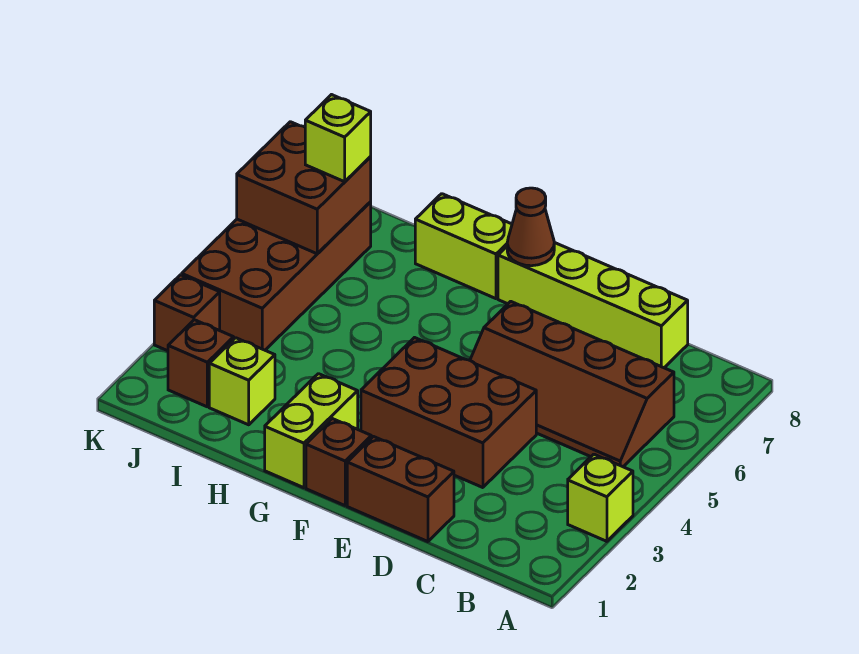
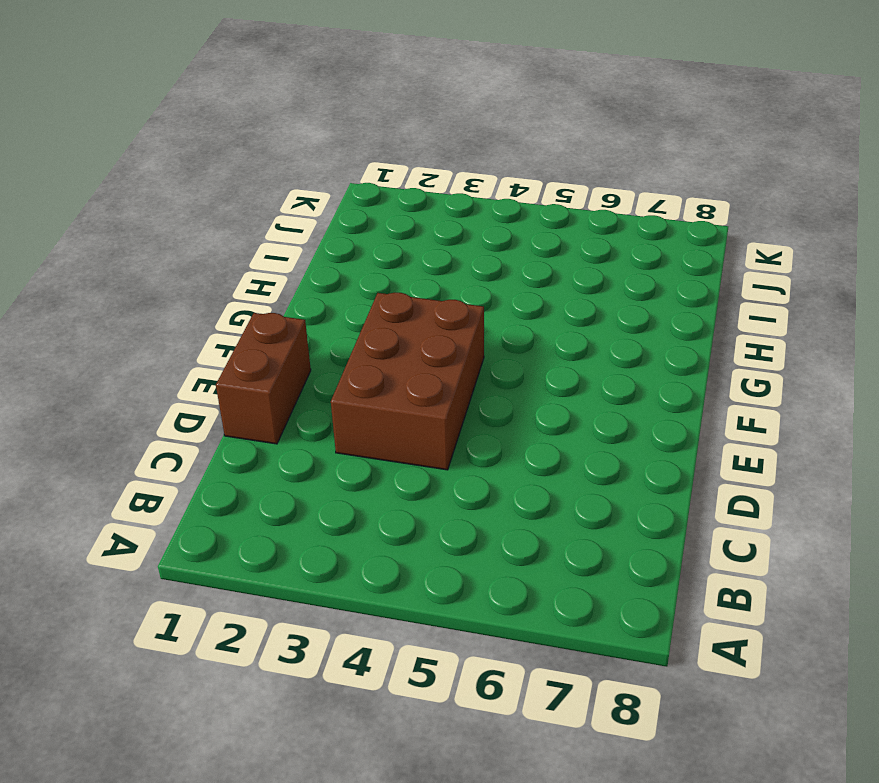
none -> lime 1x1 brick [568,454,633,541]
none -> brown 2x4 slope [470,301,674,467]
none -> lime 1x4 brick [498,242,688,368]

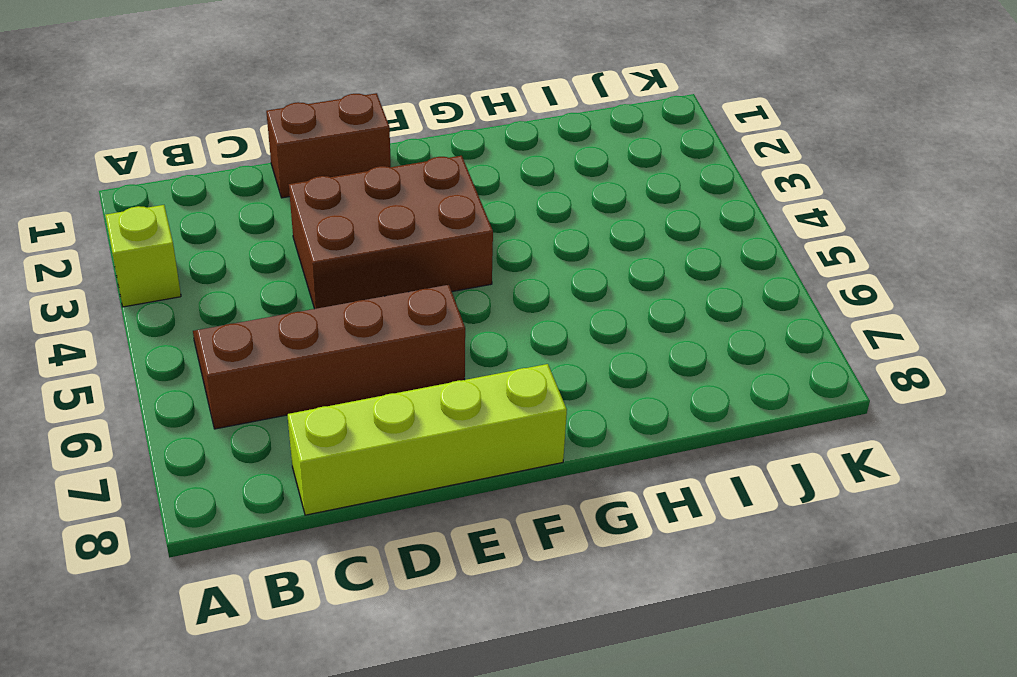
none -> brown 1x1 brick [306,419,371,505]
none -> lime 1x2 brick [265,374,358,488]
none -> lime 1x2 brick [415,194,512,299]

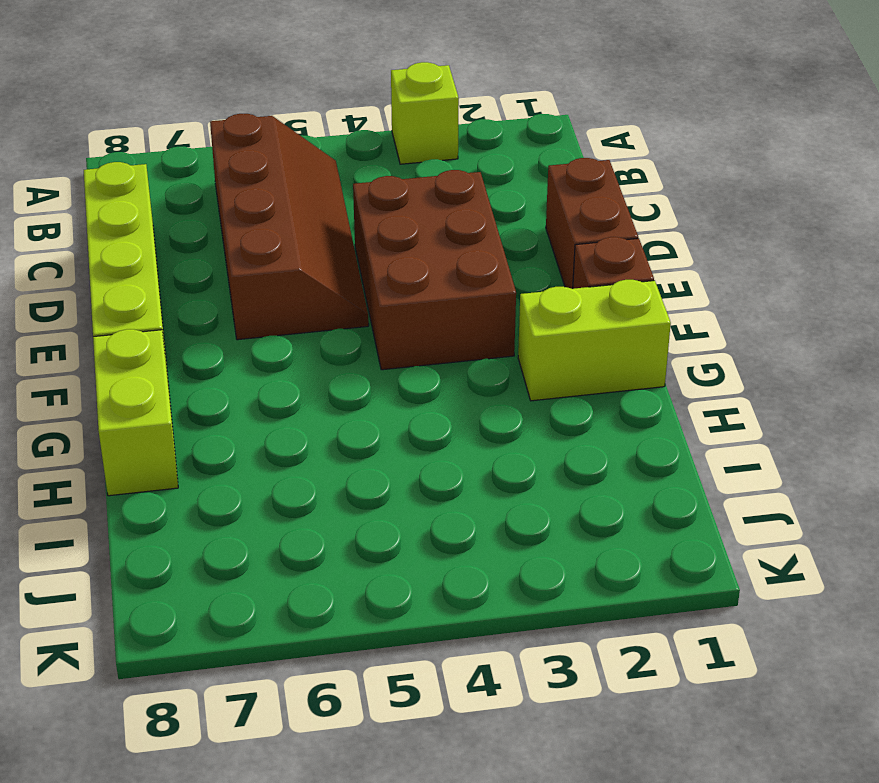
none -> lime 1x1 brick [209,338,275,425]
none -> brown 1x1 brick [168,320,234,407]
none -> brown 2x4 brick [182,202,371,350]

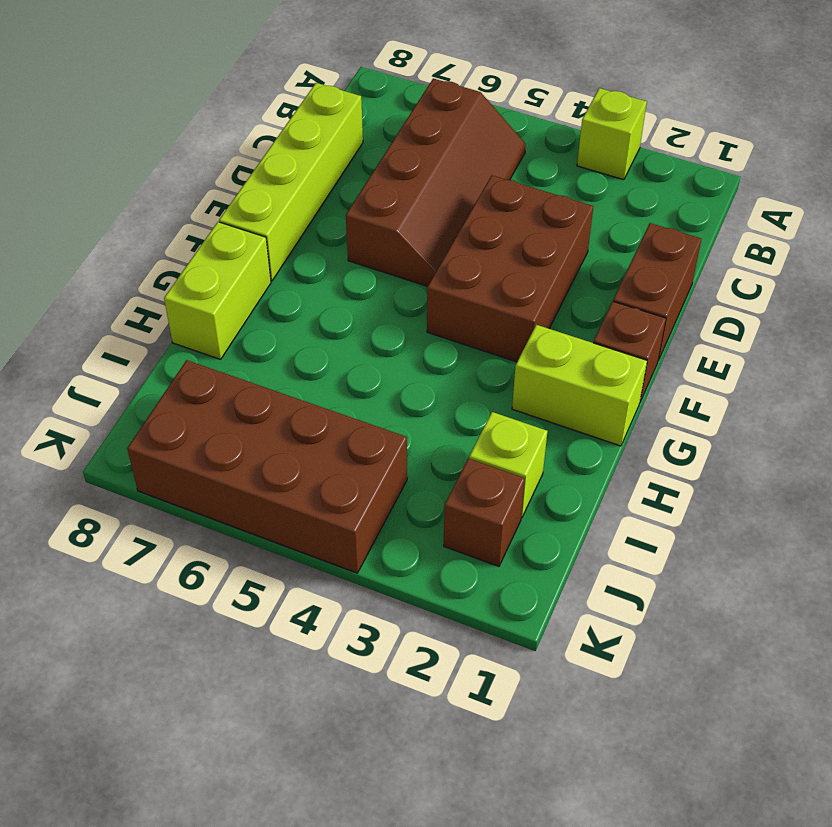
none -> brown 1x1 brick [154,275,220,351]
none -> brown 1x1 cone [507,188,554,266]
none -> brown 2x2 brick [237,122,371,254]

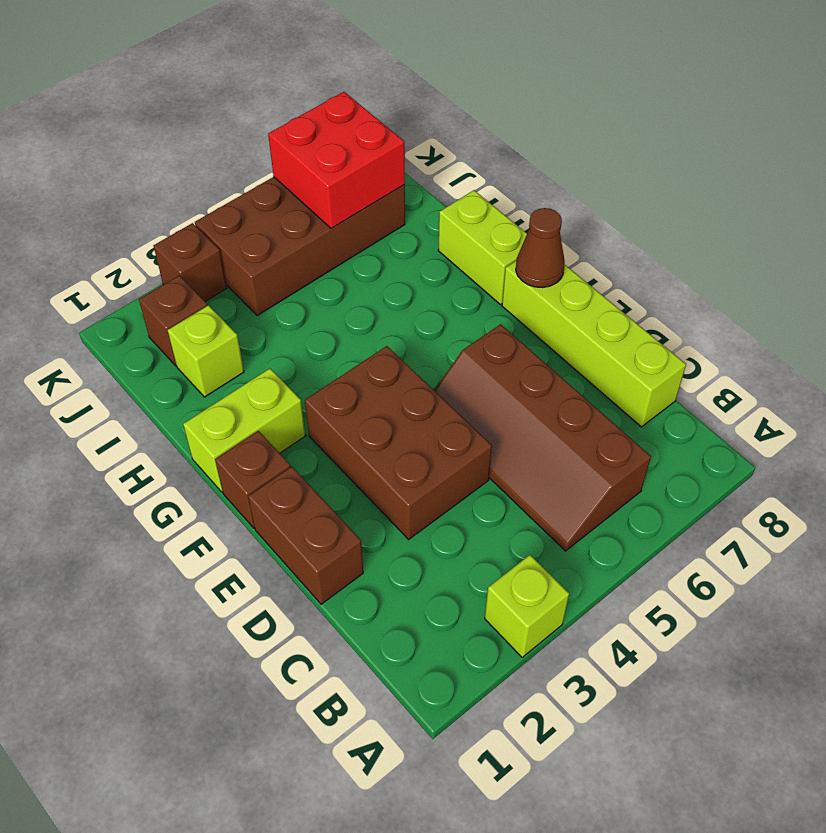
red 2x2 brick [268,92,405,229] -> brown 2x2 brick [237,122,371,254]
none -> lime 1x1 brick [305,95,371,182]

